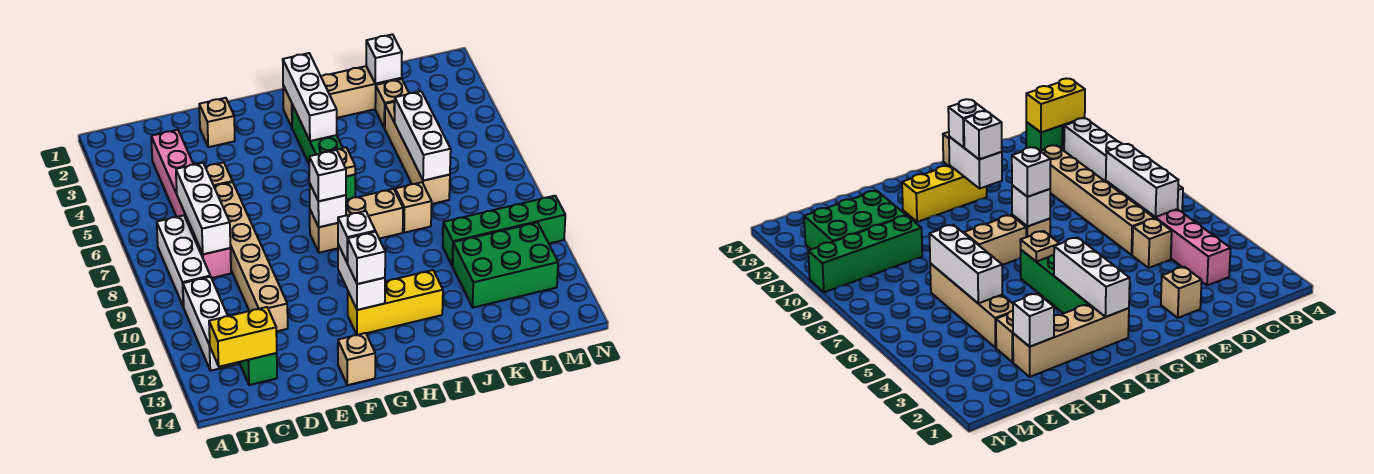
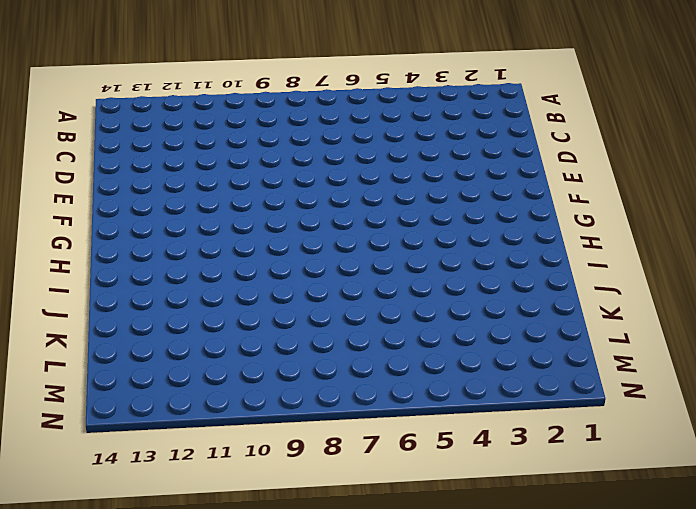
none -> white 1x3 brick [157,215,210,307]
none -> white 1x3 brick [183,277,238,371]
none -> pink 1x6 brick [151,130,231,278]

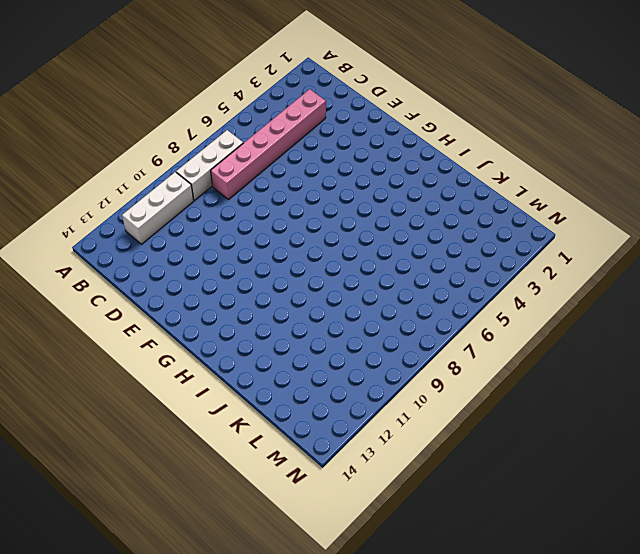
none -> green 1x1 brick [240,353,277,385]
none -> tan 1x1 brick [205,162,232,186]
none -> tan 1x6 brick [214,182,288,332]

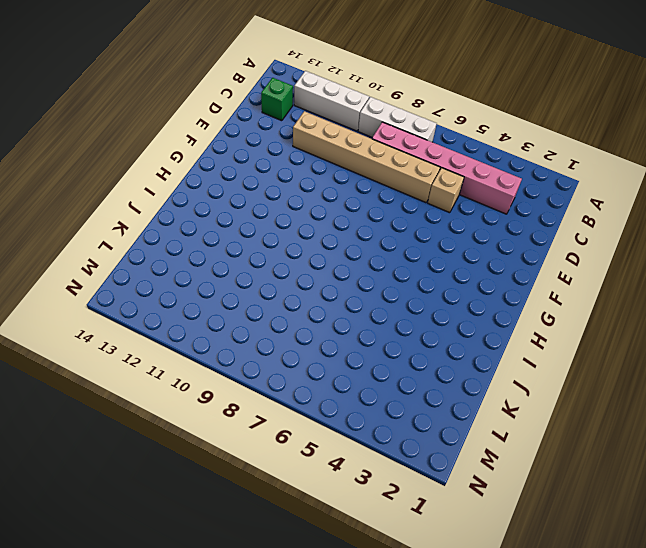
none -> tan 1x1 brick [199,98,235,147]
none -> tan 1x1 brick [338,333,375,385]
none -> tan 1x1 brick [310,210,338,253]

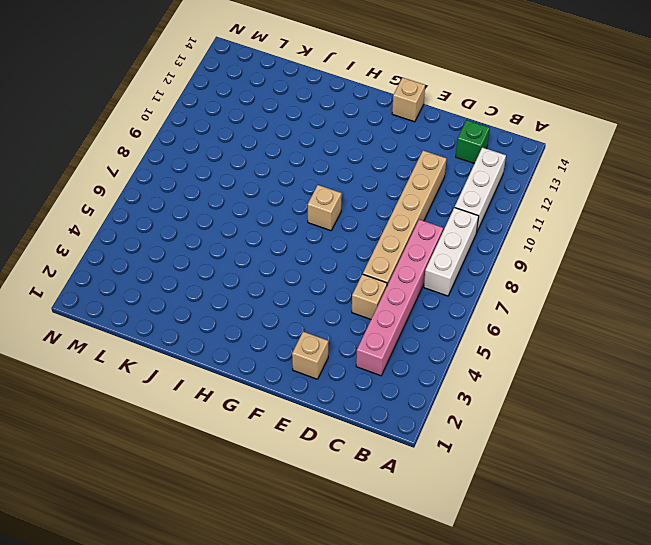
none -> yellow 1x3 brick [347,270,443,335]
none -> tan 1x4 brick [283,66,402,127]
none -> green 1x4 brick [292,105,355,200]

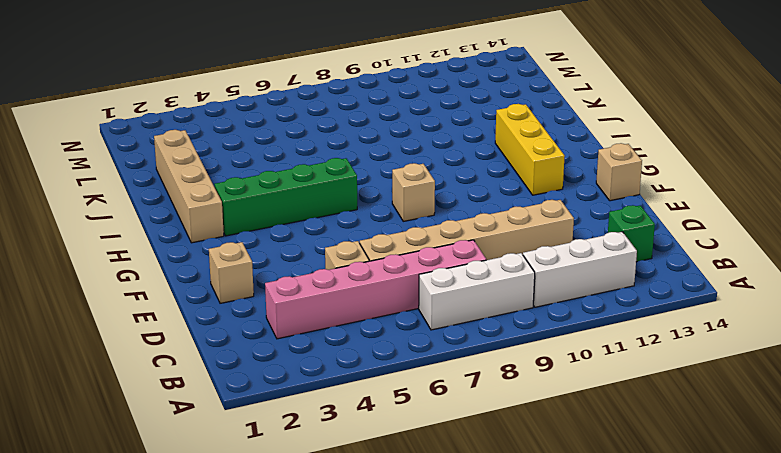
none -> tan 1x2 brick [346,189,403,239]
none -> tan 1x1 brick [395,182,432,233]
none -> tan 1x1 brick [375,79,409,128]

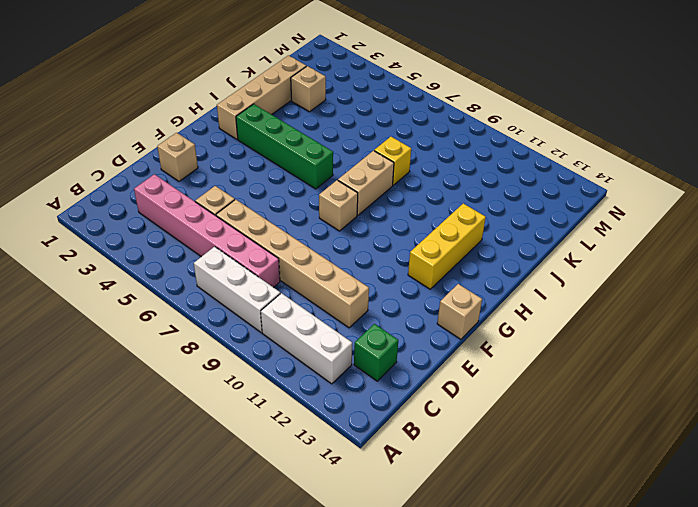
yellow 1x1 brick [374,137,411,185] -> tan 1x1 brick [395,182,432,233]
none -> tan 1x4 brick [385,102,450,204]
none -> green 1x4 brick [443,196,565,266]
none -> green 2x3 brick [452,222,558,308]

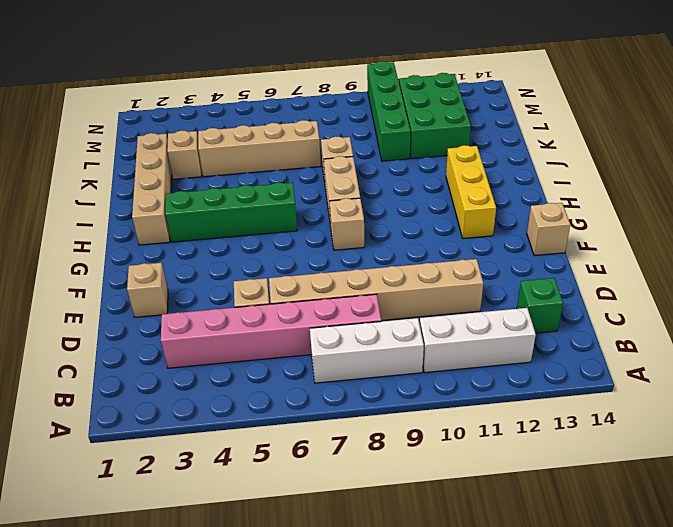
none -> yellow 1x2 brick [209,307,277,367]
none -> white 1x3 brick [176,163,230,254]
none -> white 1x1 brick [309,183,346,227]

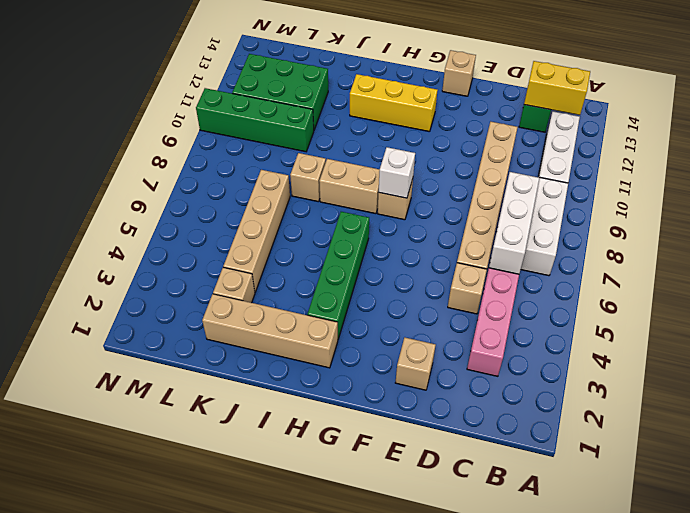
none -> white 1x2 brick [338,245,385,310]
none -> white 1x3 brick [283,53,337,141]
none -> tan 1x1 plate [320,147,355,176]

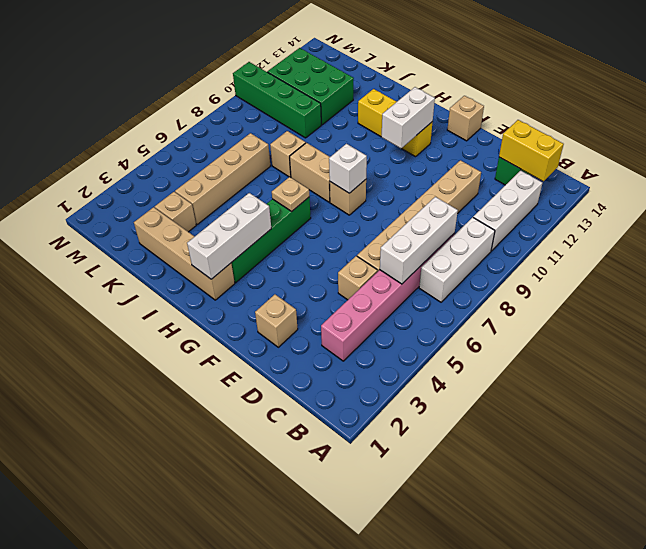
none -> white 1x1 brick [366,34,402,84]
none -> white 1x3 brick [395,91,451,181]
none -> white 1x1 brick [309,150,346,201]

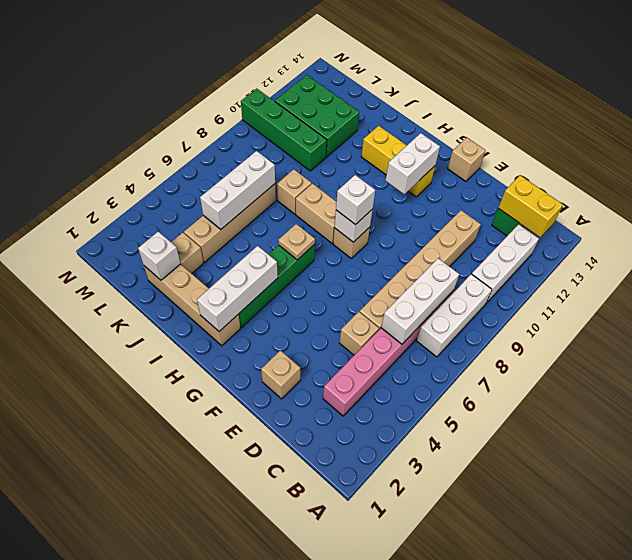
none -> white 1x1 brick [338,211,375,263]
none -> white 1x1 brick [348,232,385,284]

